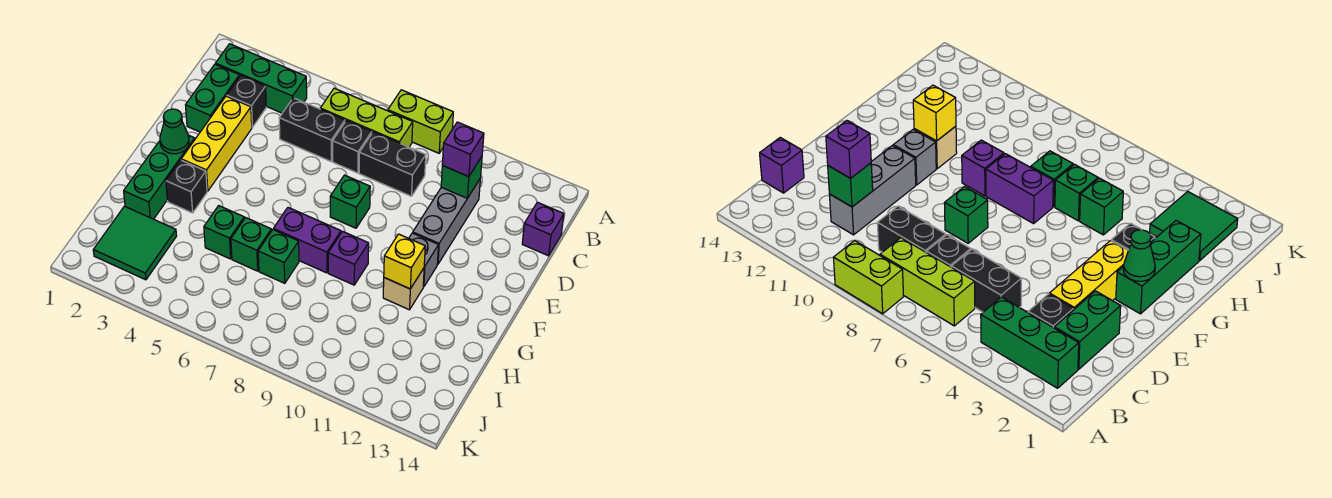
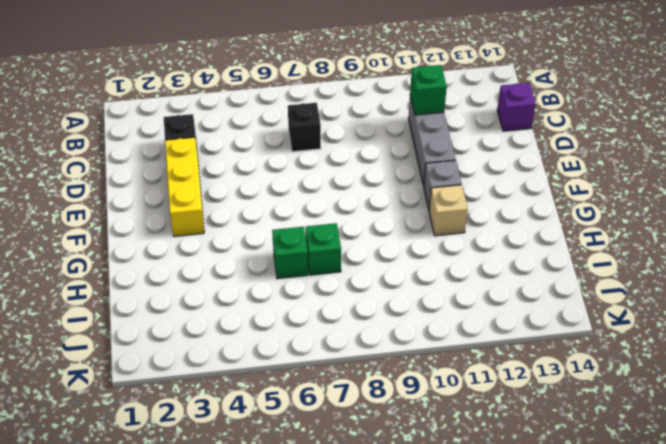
none -> lime 1x2 brick [388,90,453,153]
none -> green 1x3 brick [215,44,307,113]
none -> lime 1x3 brick [320,88,413,147]

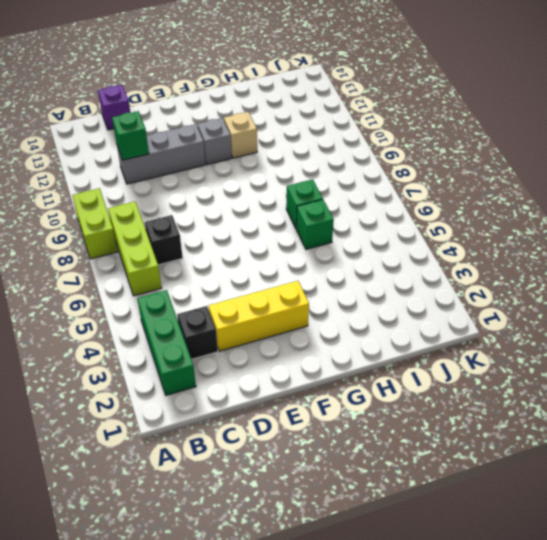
none -> green 1x2 brick [186,64,240,132]
none -> black 1x2 brick [279,98,345,161]
none -> black 1x2 brick [359,132,426,196]

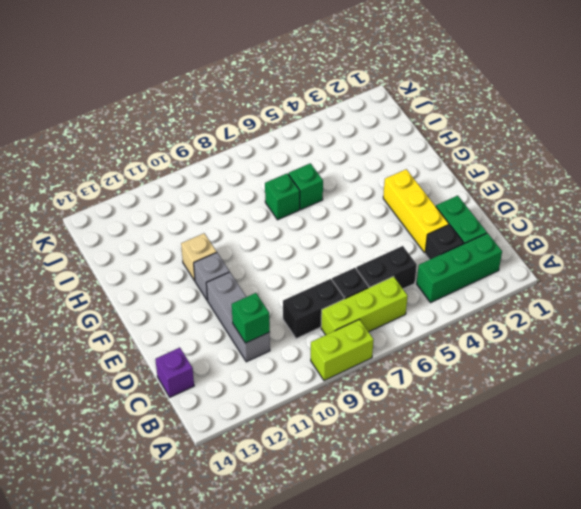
none -> green 1x1 brick [330,175,370,228]
none -> green 1x3 brick [124,135,195,219]
none -> black 1x1 brick [166,160,207,213]

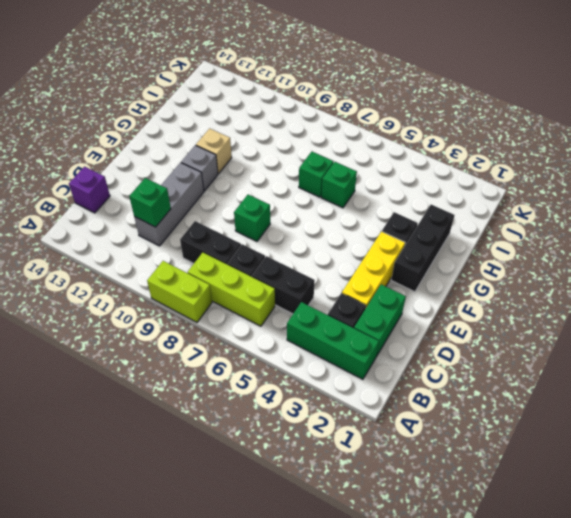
black 1x3 brick [391,205,454,292] -> green 1x3 brick [124,135,195,219]
none -> purple 1x2 brick [273,208,341,273]
none -> purple 1x1 brick [328,231,369,285]
none -> green 1x1 brick [204,206,244,259]

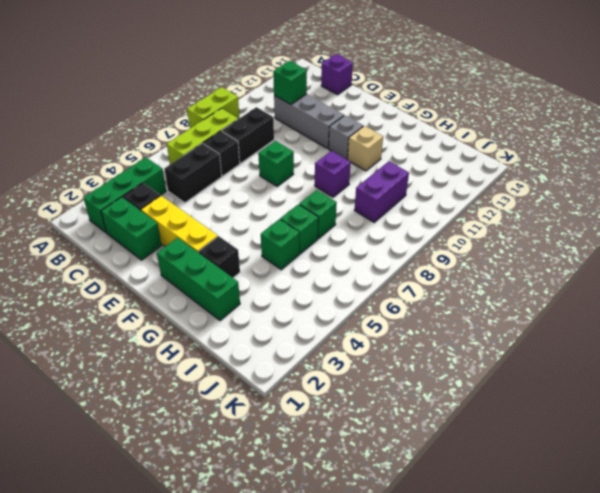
purple 1x2 brick [355,161,409,222] -> purple 1x2 brick moved to [273,208,341,273]
none -> green 2x2 tile [93,206,177,280]
none -> green 1x1 cone [160,109,189,154]
none -> yellow 1x1 brick [384,234,425,289]

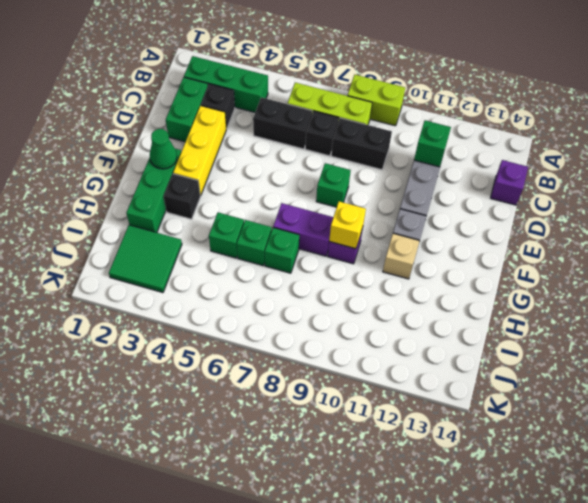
yellow 1x1 brick [329,201,366,249] -> yellow 1x1 brick moved to [384,234,425,289]
none -> purple 1x1 brick [442,122,484,177]

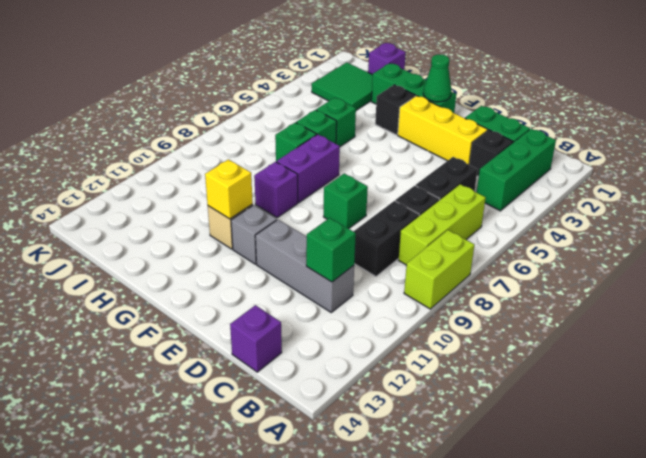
purple 1x1 brick [368,43,406,75] -> purple 1x1 brick moved to [442,122,484,177]

